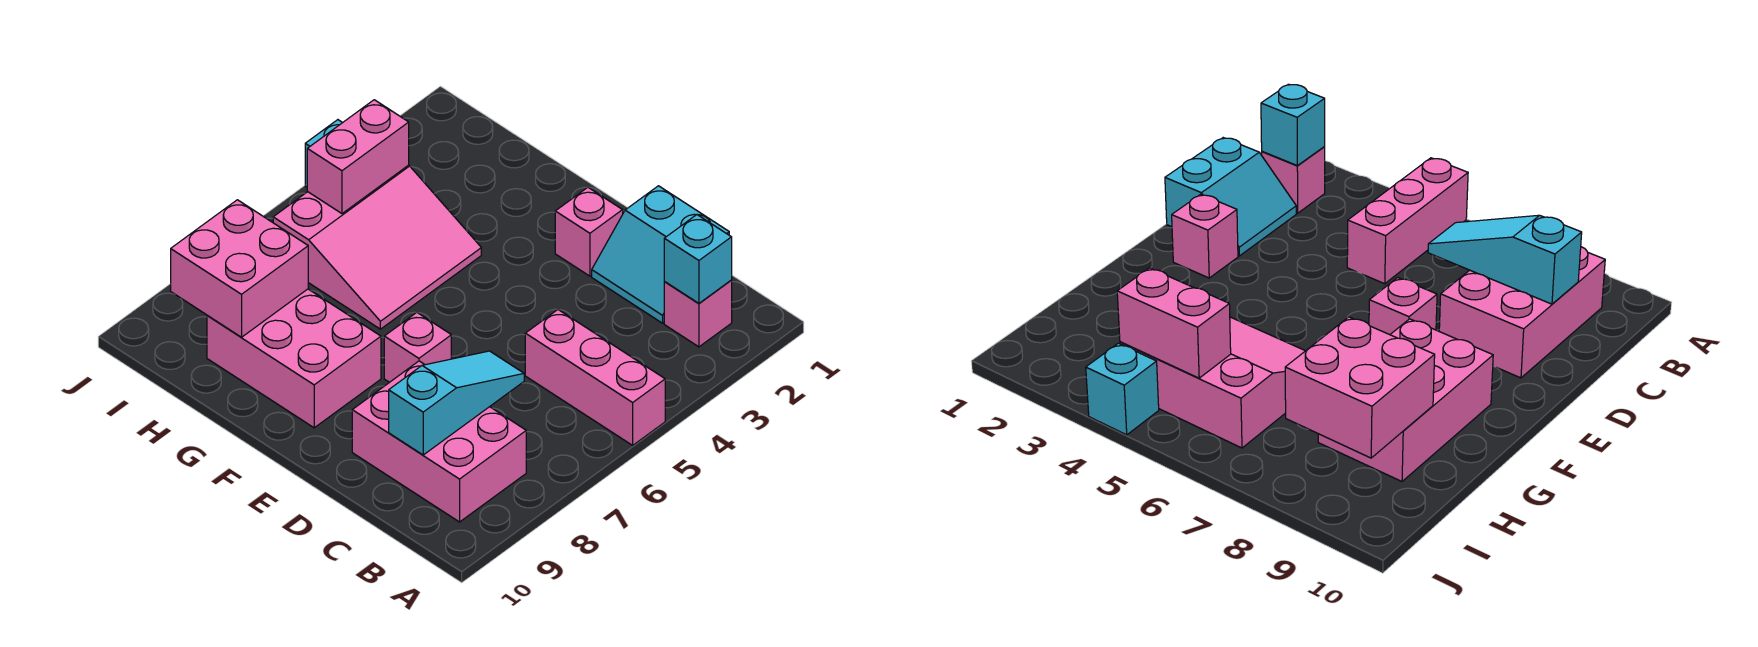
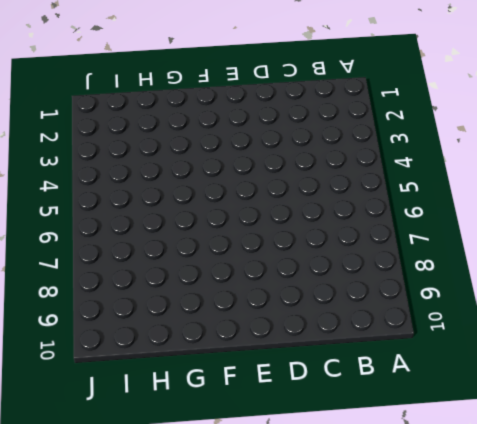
none -> pink 1x3 brick [525,310,665,445]
none -> pink 1x1 brick [664,281,732,347]
none -> pink 2x3 brick [352,361,526,522]

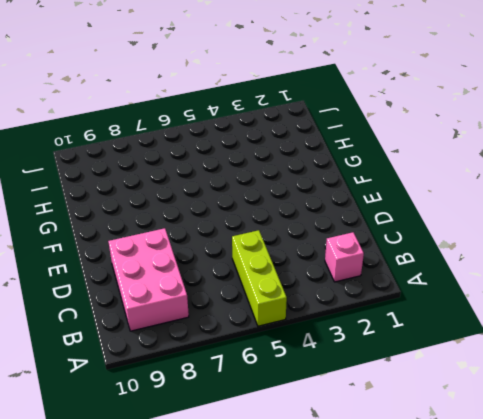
lime 1x3 brick [232,230,287,326] -> pink 1x3 brick [525,310,665,445]
none -> cyan 2x2 slope [592,186,729,323]
none -> pink 1x1 brick [555,187,623,276]
none -> pink 1x1 brick [384,312,451,382]

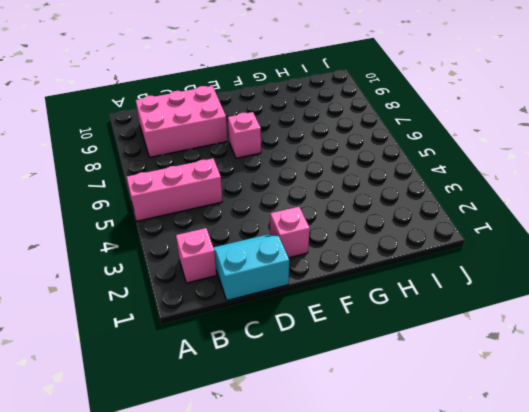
none -> pink 2x3 brick [207,289,381,428]
none -> pink 3x3 slope [273,165,481,329]
none -> cyan 1x1 brick [1086,343,1159,435]

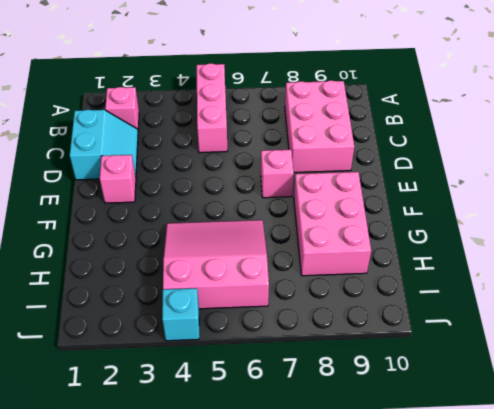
none -> cyan 1x1 brick [664,215,732,303]
none -> cyan 1x3 slope [389,351,524,455]
none -> pink 2x2 brick [171,200,308,337]

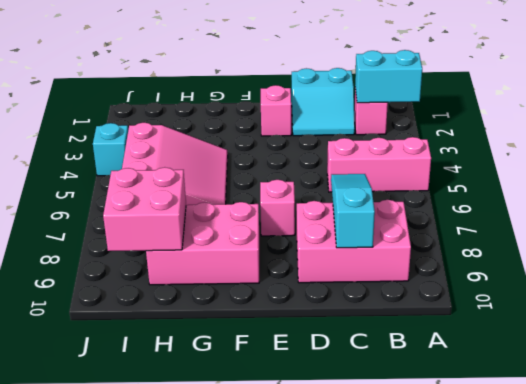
cyan 1x2 brick [355,50,422,103] -> cyan 1x1 brick [664,215,732,303]
none -> pink 1x2 brick [307,100,409,214]

